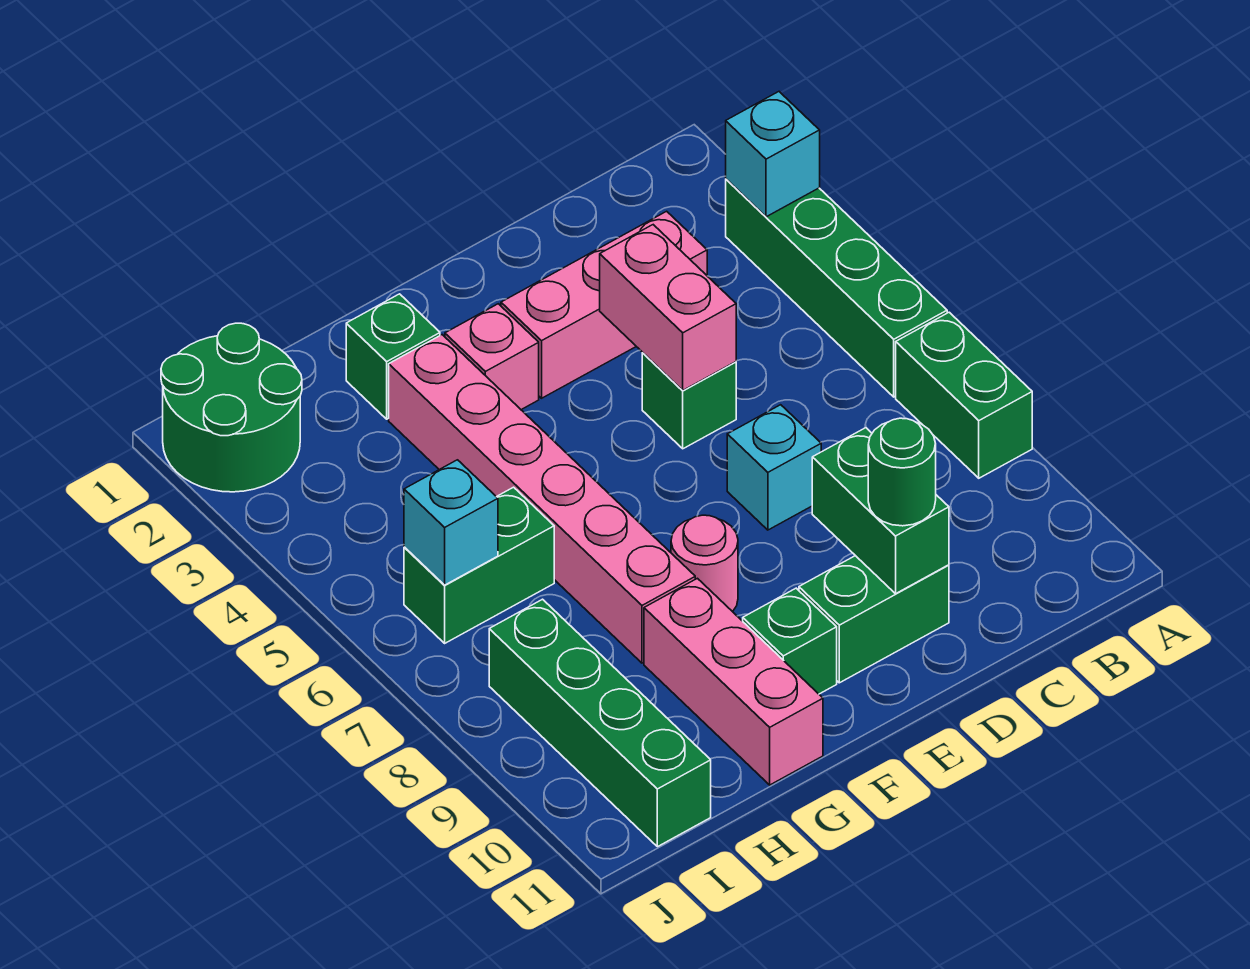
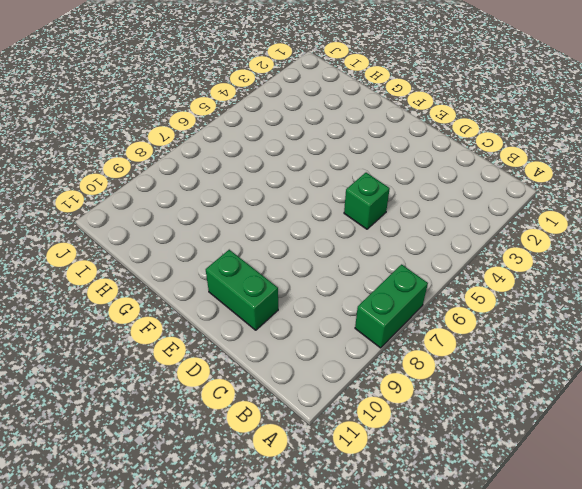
none -> green 1x4 brick [726,179,947,397]
none -> pink 1x3 brick [501,211,707,398]
none -> cyan 1x1 brick [727,405,821,530]

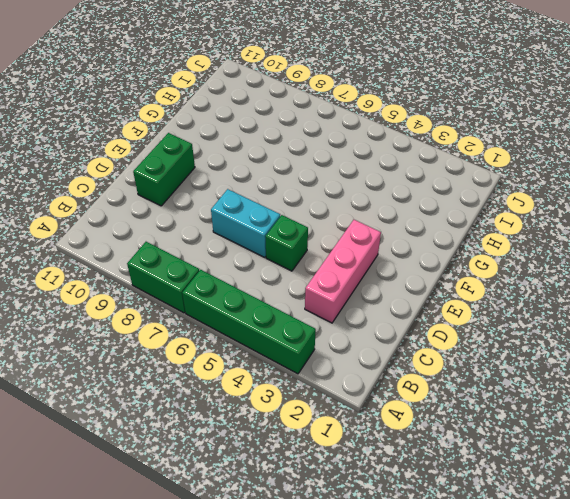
cyan 1x2 brick [211,189,280,257] -> cyan 1x1 brick [727,405,821,530]
none -> pink 1x1 brick [445,304,539,410]
none -> pink 1x1 round brick [671,515,738,612]
none -> green 1x1 brick [743,588,837,694]

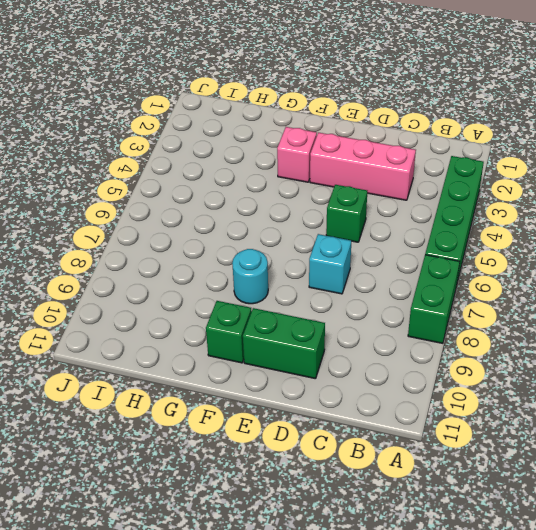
cyan 1x1 round brick [232,249,268,304] -> pink 1x1 round brick [671,515,738,612]
none -> green 1x1 brick [346,294,440,419]
none -> pink 1x6 brick [389,335,695,663]
none -> pink 1x3 brick [644,578,823,785]

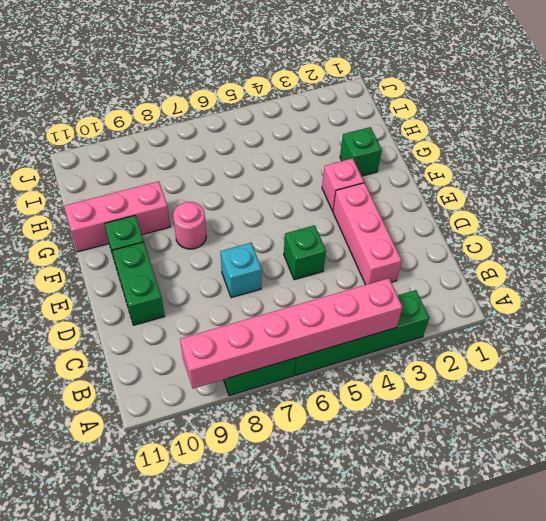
pink 1x6 brick [180,278,403,389] -> pink 1x6 brick moved to [389,335,695,663]
none -> green 1x2 brick [404,487,554,643]
none -> green 2x2 round brick [161,323,302,492]
none -> green 1x4 brick [489,599,711,847]

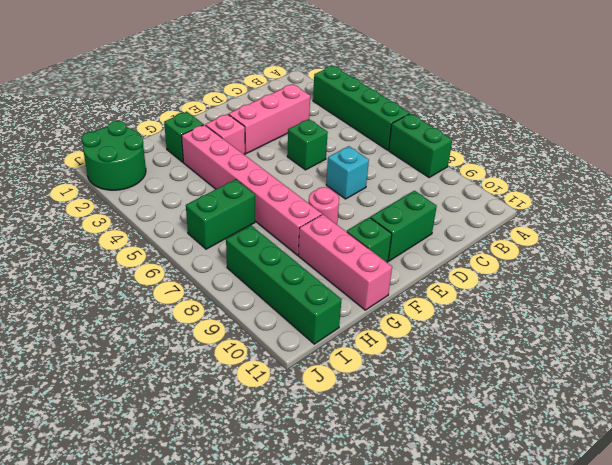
none -> cyan 1x1 brick [726,92,820,217]
none -> pink 1x2 brick [600,225,736,390]
none -> green 1x2 brick [812,428,949,594]

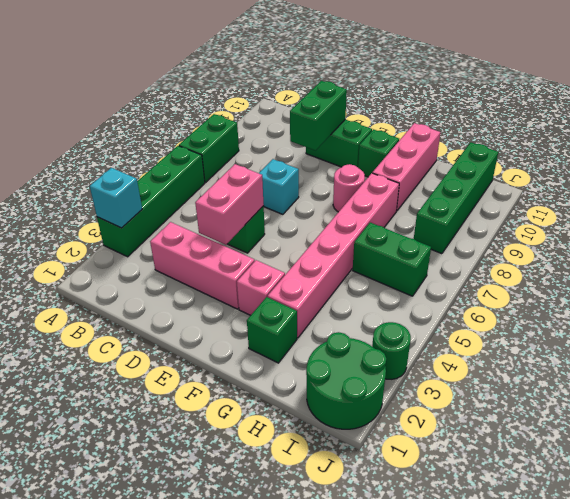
green 1x1 round brick [372,322,411,379] -> green 1x1 round brick moved to [868,418,936,526]
none -> cyan 1x1 brick [404,460,498,585]

